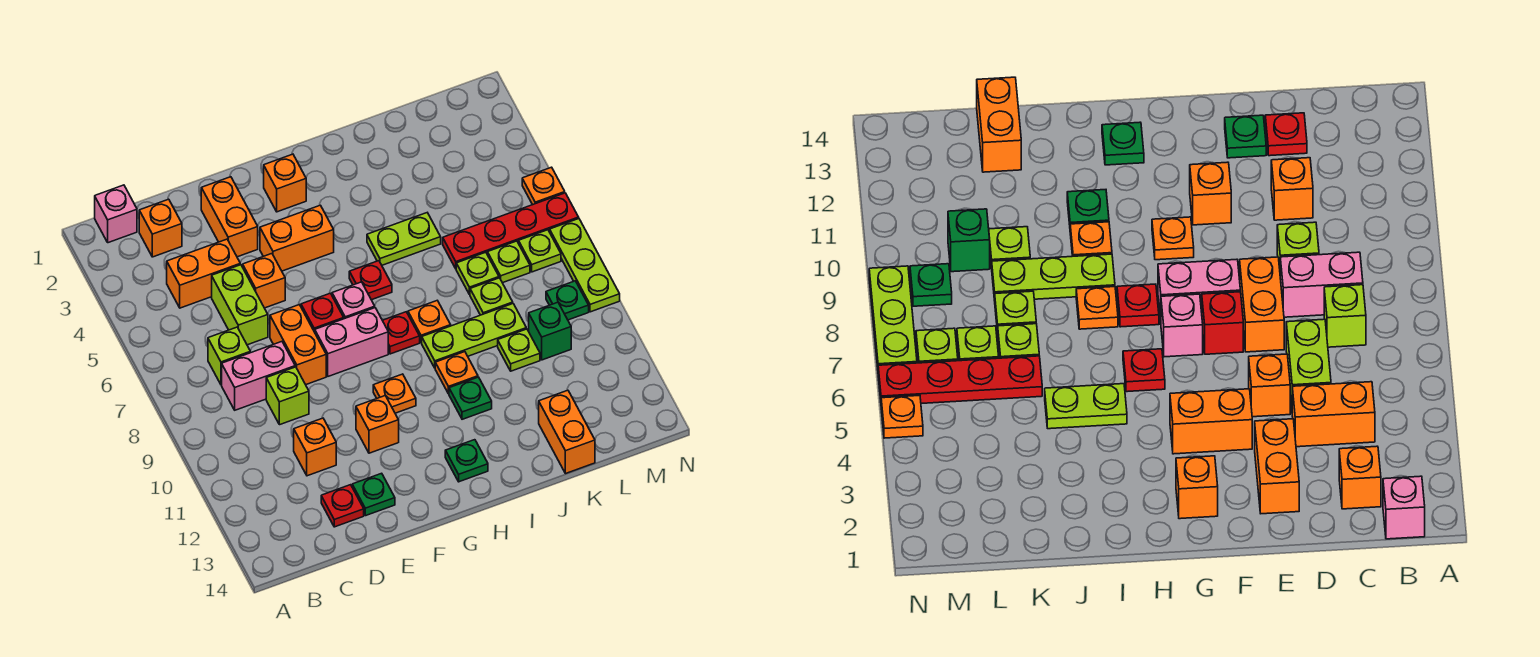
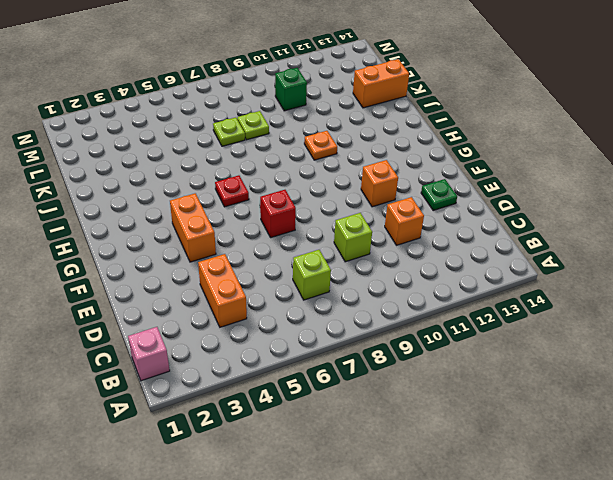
none -> orange 1x1 brick [139,199,182,257]
none -> pink 1x2 brick [222,342,295,410]
none -> lime 1x2 brick [212,265,268,345]
none -> red 1x1 plate [321,485,364,527]

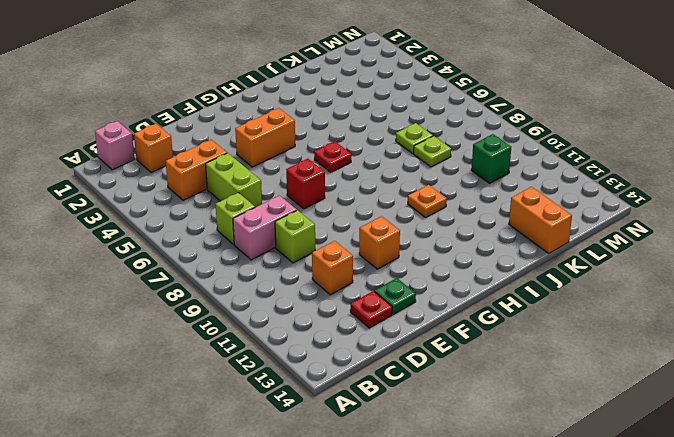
none -> orange 1x2 brick [201,177,258,257]
none -> orange 1x1 brick [243,254,285,308]
none -> orange 1x2 brick [270,305,326,385]
none -> pink 1x2 brick [315,308,388,376]

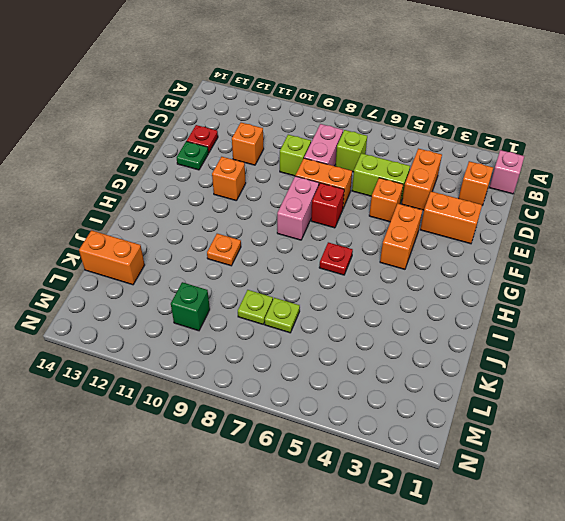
none -> orange 1x1 brick [264,154,306,212]
none -> pink 1x1 brick [332,282,375,319]
none -> orange 1x1 plate [373,374,416,413]
none -> red 1x1 plate [383,312,420,354]

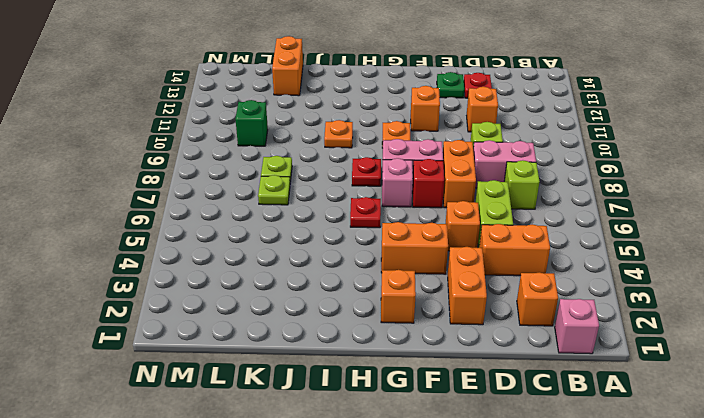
none -> green 1x1 plate [445,440,488,482]
none -> lime 1x2 plate [367,213,441,265]
none -> orange 1x1 plate [408,301,451,343]
none -> lime 1x3 plate [422,304,526,368]

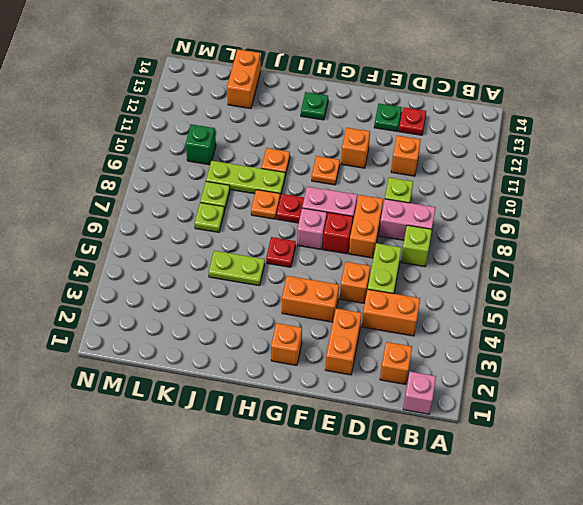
none -> green 1x1 plate [449,377,492,419]
none -> red 1x4 plate [443,193,579,268]
none -> lime 1x1 plate [498,329,540,371]
none -> lime 1x1 plate [487,241,530,283]

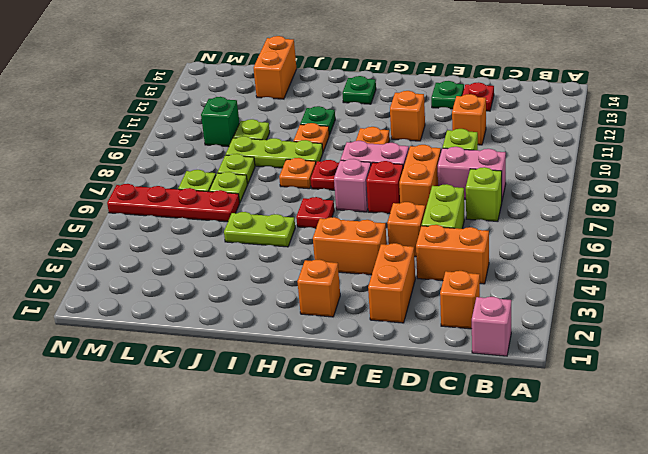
none -> lime 1x1 plate [519,230,561,272]
none -> green 1x1 plate [546,281,589,320]
none -> orange 1x1 plate [522,167,565,205]
none -> lime 1x3 plate [550,219,620,312]

